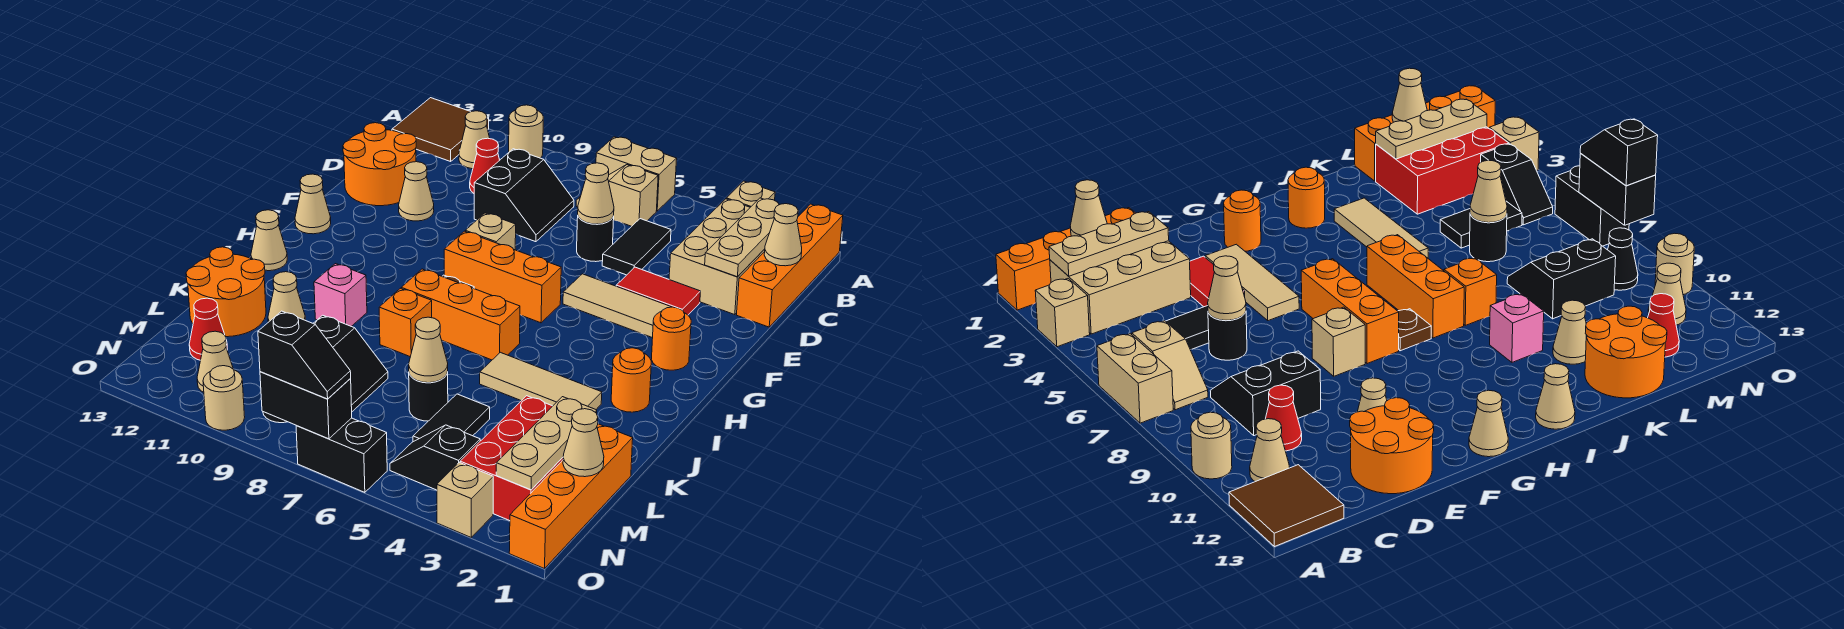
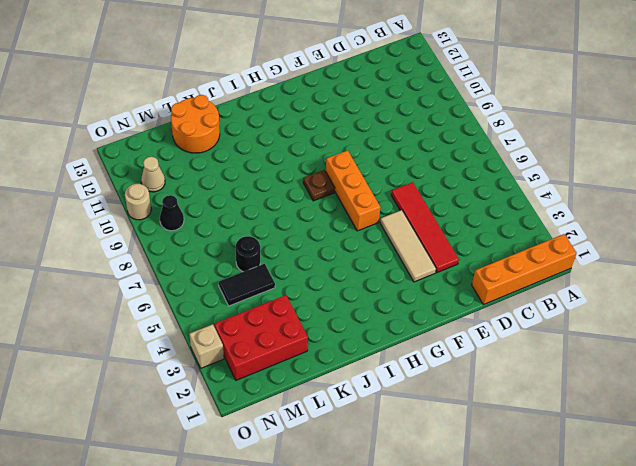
red 1x4 tile [391,182,459,273] -> red 1x2 tile [616,267,701,315]
none -> tan 1x1 brick [726,181,775,207]
none -> tan 1x2 brick [596,137,677,211]
none -> tan 1x1 round brick [509,105,543,158]
none -> brown 2x2 tile [392,98,489,161]

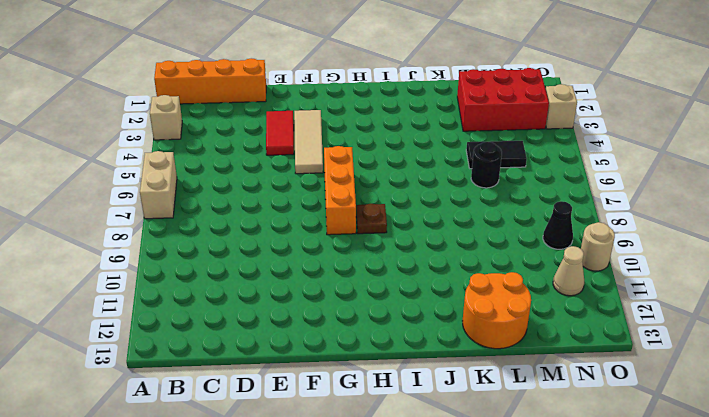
none -> tan 1x1 round brick [509,105,543,158]
none -> brown 2x2 tile [392,98,489,161]
none -> tan 2x3 brick [669,199,765,315]
none -> tan 1x2 slope [576,165,658,226]

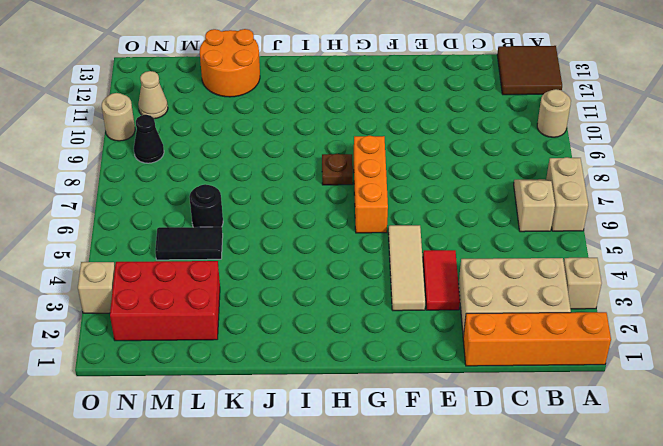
none -> tan 1x1 cone [459,111,490,169]
none -> black 1x2 tile [602,219,671,275]
none -> black 2x2 slope [474,149,574,242]
none -> red 1x1 cone [470,138,500,193]

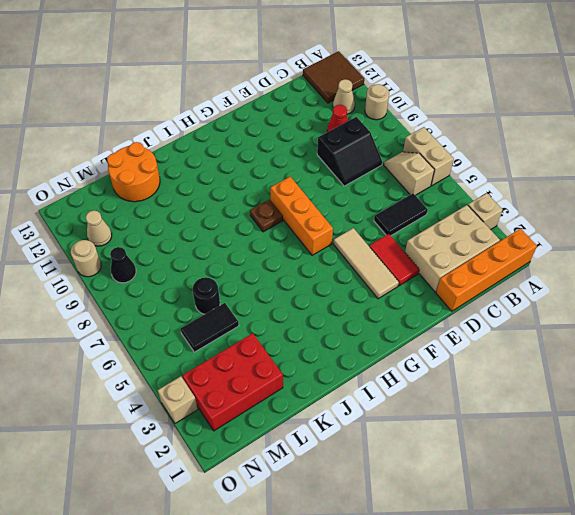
none -> black 1x1 round brick [577,216,614,262]
none -> orange 2x2 round brick [343,123,416,206]
none -> tan 1x1 cone [399,162,434,221]
none -> tan 1x1 brick [465,213,516,250]

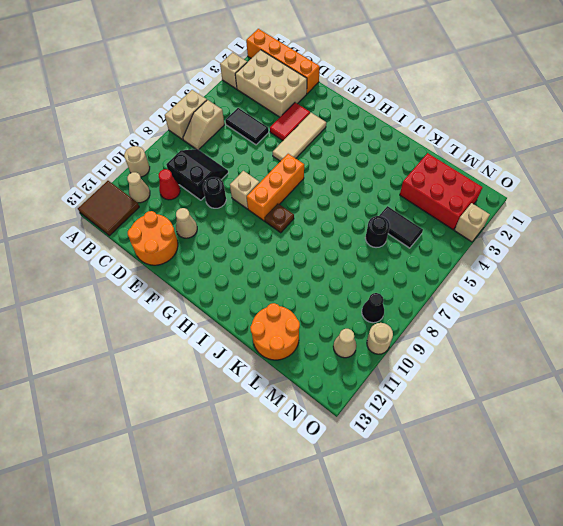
black 1x1 round brick [203,177,226,208] -> black 1x1 round brick moved to [577,216,614,262]
none -> orange 1x1 round brick [651,307,691,370]
none -> tan 1x1 cone [295,174,331,234]
none -> orange 1x1 round brick [611,348,651,412]
none -> orange 1x3 brick [401,269,520,360]

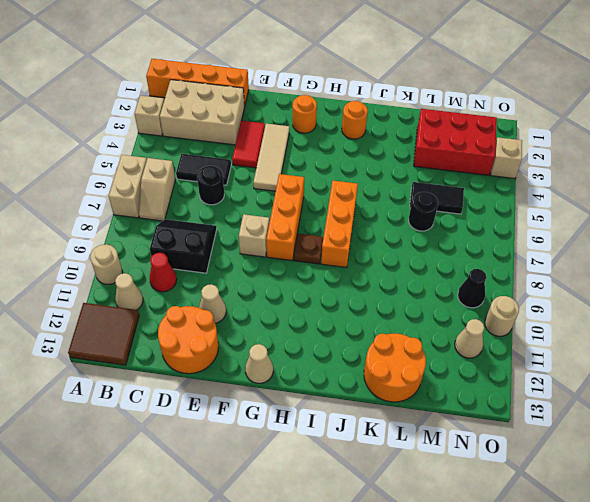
none -> tan 1x1 cone [251,210,287,271]
none -> tan 1x3 tile [480,352,602,409]
none -> orange 1x1 brick [379,288,432,357]
none -> pink 1x1 brick [314,264,367,326]

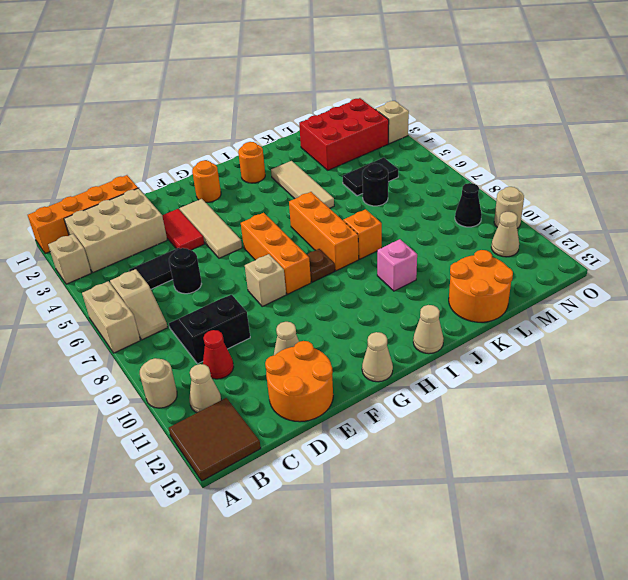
none -> tan 1x1 cone [268,272,305,322]
none -> orange 1x4 brick [509,424,633,569]
none -> black 2x2 slope [313,315,388,411]
none -> red 1x1 cone [189,298,227,360]

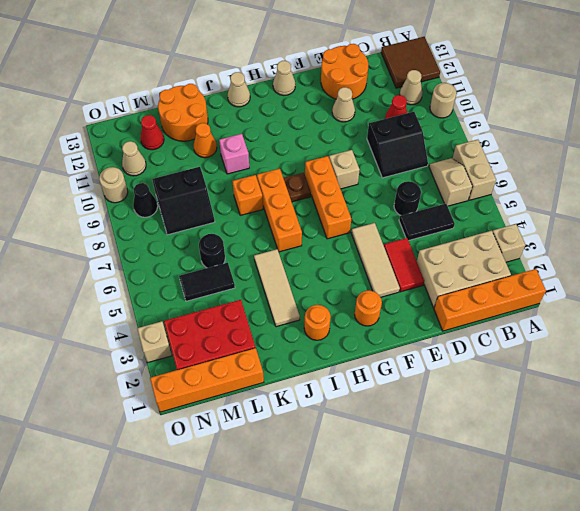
orange 1x1 cone [194,123,217,158] -> tan 1x1 cone [268,272,305,322]
none -> black 1x2 slope [390,425,480,490]
none -> black 1x2 brick [296,418,387,492]
none -> tan 1x3 plate [705,198,779,277]
none -> tan 1x1 cone [764,204,802,266]

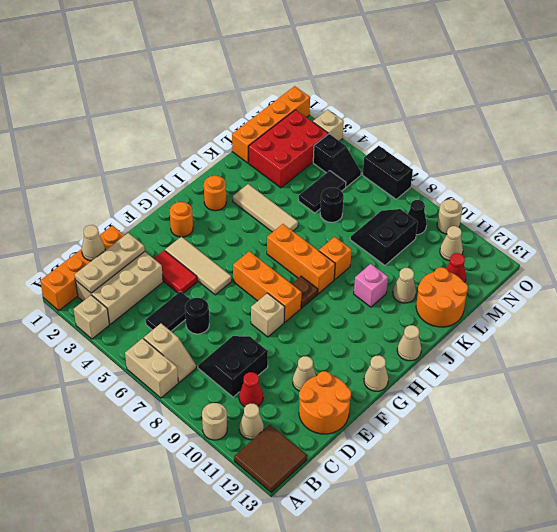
none -> tan 1x1 cone [578,163,614,224]
none -> tan 1x3 plate [496,397,597,490]
none -> tan 1x1 cone [409,317,448,383]
none -> tan 1x1 cone [563,409,604,477]

